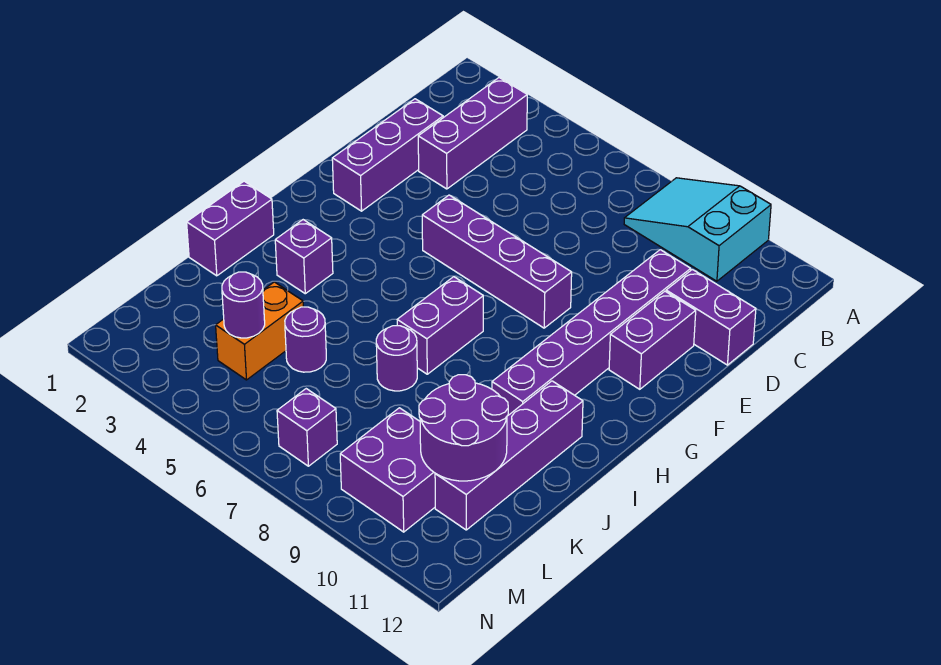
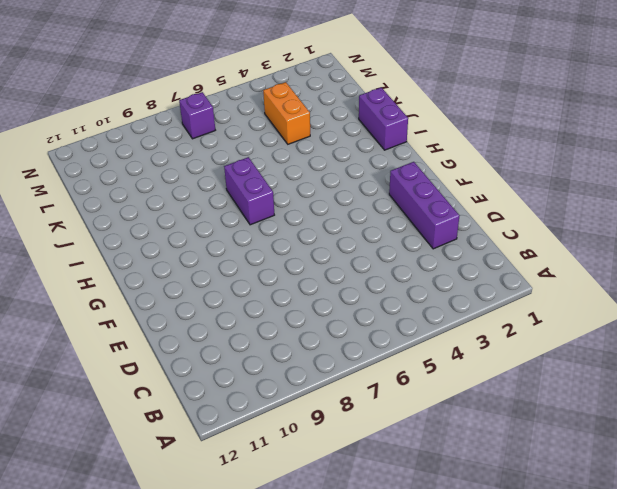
none -> cyan 2x3 slope [624,178,771,281]
none -> purple 1x3 brick [418,78,527,189]
none -> purple 1x6 brick [492,250,691,416]

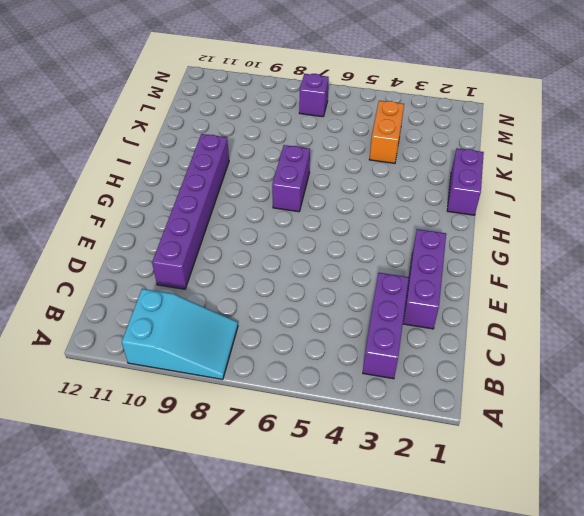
none -> purple 1x2 brick [666,269,756,365]
none -> purple 1x2 brick [609,291,696,389]
none -> purple 1x4 brick [422,195,572,328]

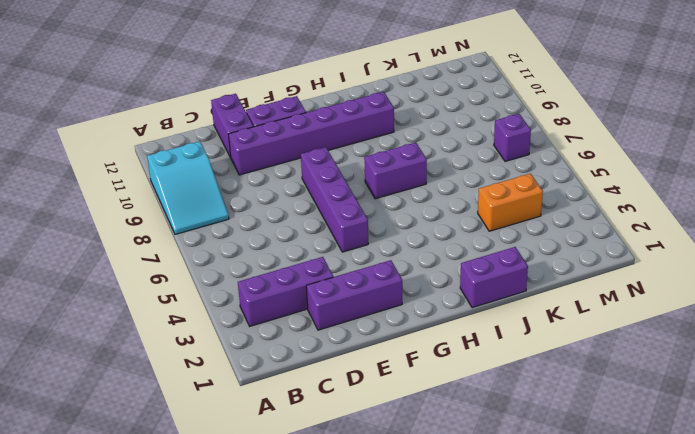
none -> purple 1x1 brick [275,220,333,294]
none -> purple 1x4 brick [435,381,583,530]
none -> purple 1x1 round brick [376,326,417,391]

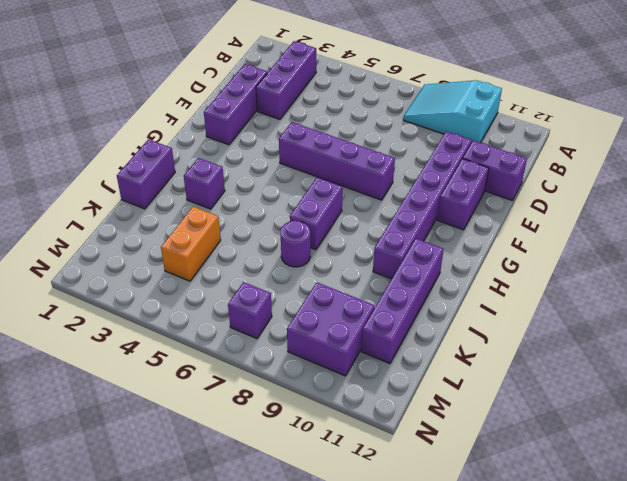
none -> purple 1x1 round brick [285,307,326,372]
none -> purple 2x2 round brick [419,375,508,481]
none -> purple 1x1 round brick [222,272,265,338]

